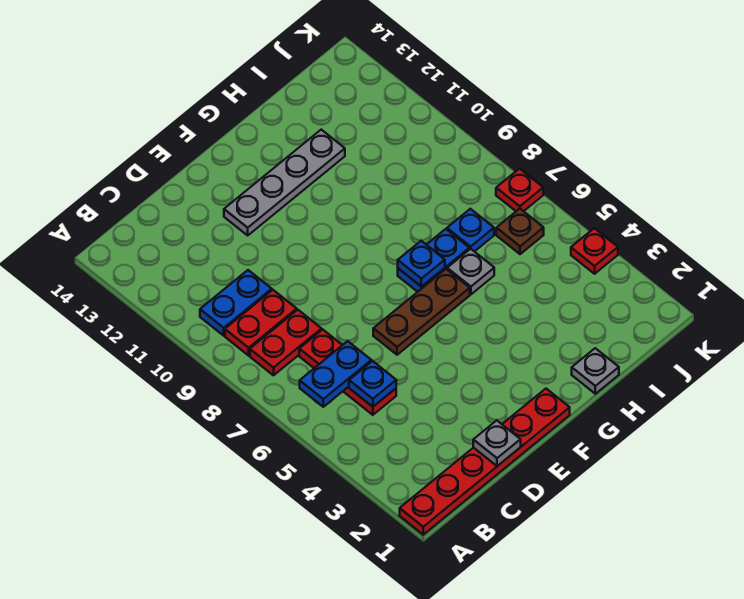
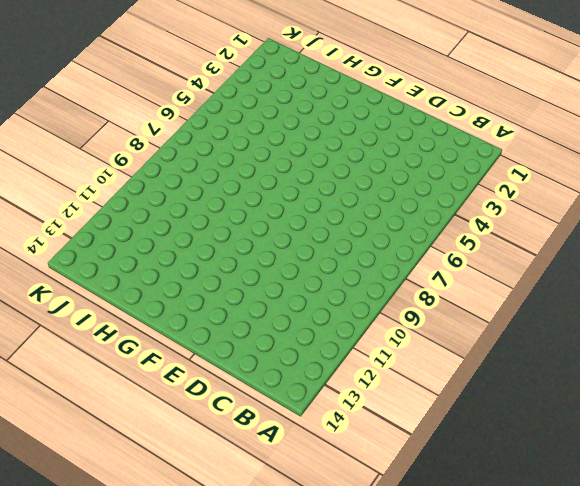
none -> red 1x6 plate [400,389,570,535]
none -> red 1x2 plate [250,310,322,375]
none -> red 1x2 plate [225,290,297,355]

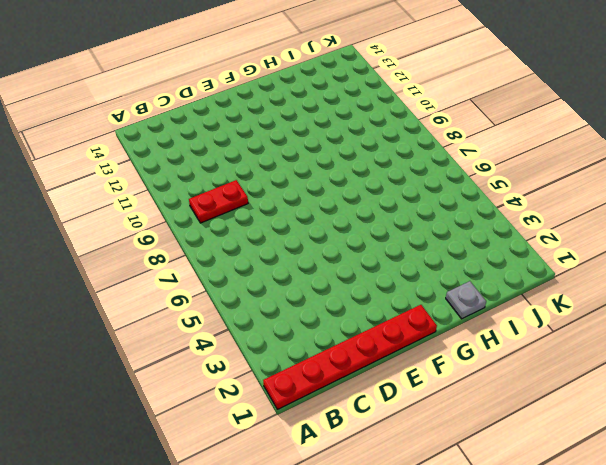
none -> red 1x2 plate [250,310,322,375]
none -> blue 1x2 plate [200,270,272,336]
none -> red 1x3 plate [299,330,396,415]

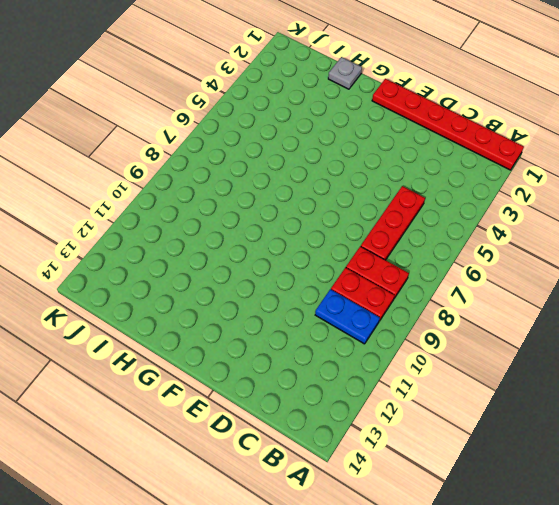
none -> brown 1x3 plate [373,269,470,355]
none -> grey 1x4 plate [224,130,345,235]
none -> blue 1x2 plate [398,229,469,292]

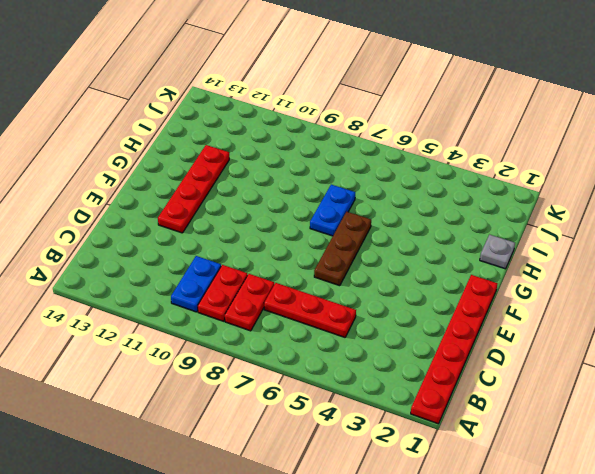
red 1x4 plate [158,145,229,233] -> grey 1x4 plate [224,130,345,235]
none -> grey 1x1 plate [447,249,494,294]
none -> blue 1x1 plate [447,209,494,252]
none -> brown 1x1 plate [496,209,544,254]

